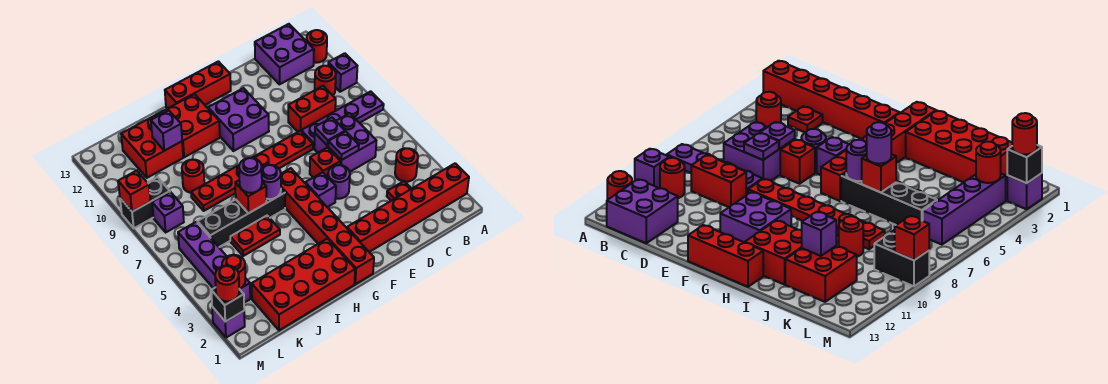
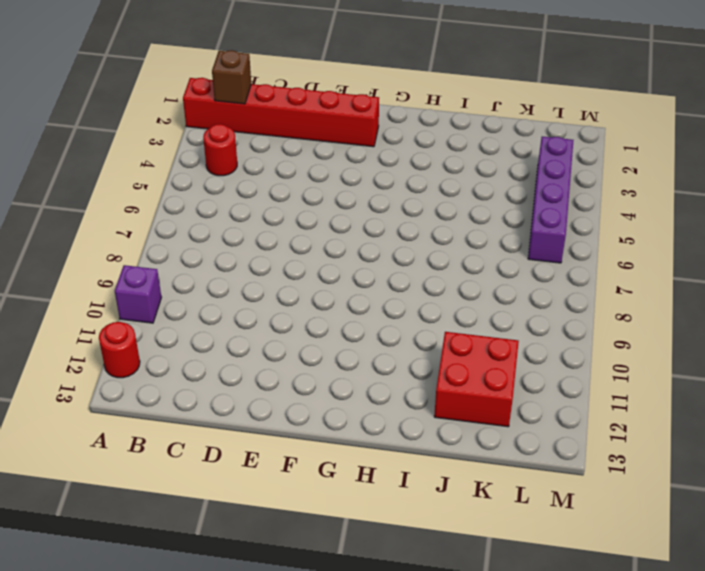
brown 1x1 brick [212,50,251,104] -> none
none -> purple 1x4 plate [301,91,384,149]
none -> red 1x1 round brick [315,66,336,95]
none -> purple 2x2 brick [255,24,314,84]
none -> red 1x1 plate [387,181,412,201]

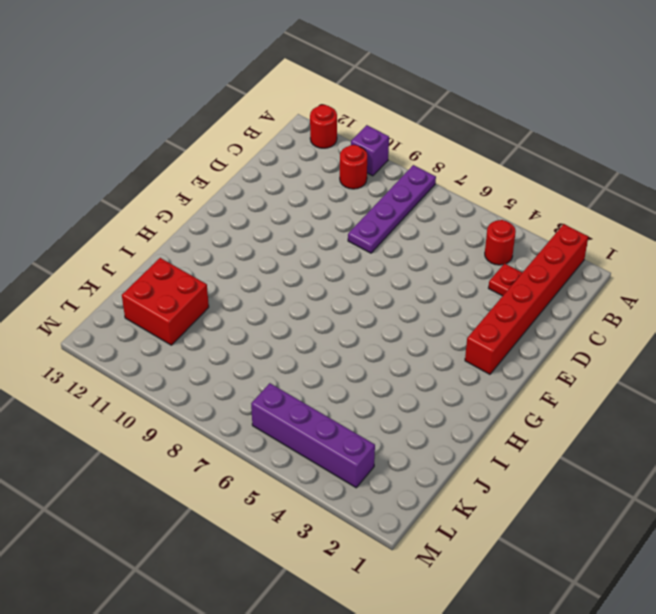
none -> purple 2x2 brick [255,24,314,84]
none -> purple 2x2 brick [314,113,376,172]
none -> red 1x2 brick [288,86,336,132]
none -> purple 1x1 round brick [328,165,350,199]

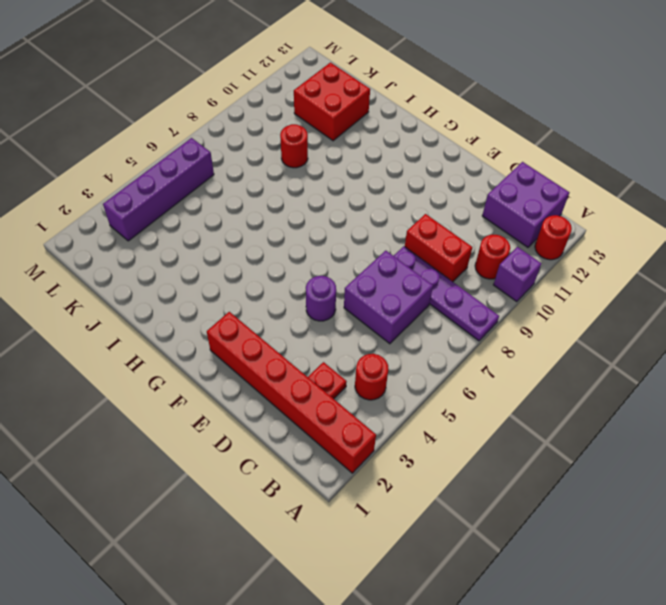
none -> red 1x1 brick [310,147,340,177]
none -> red 1x6 plate [191,131,313,211]
none -> purple 1x1 brick [305,172,336,207]
none -> purple 2x2 brick [208,88,269,151]

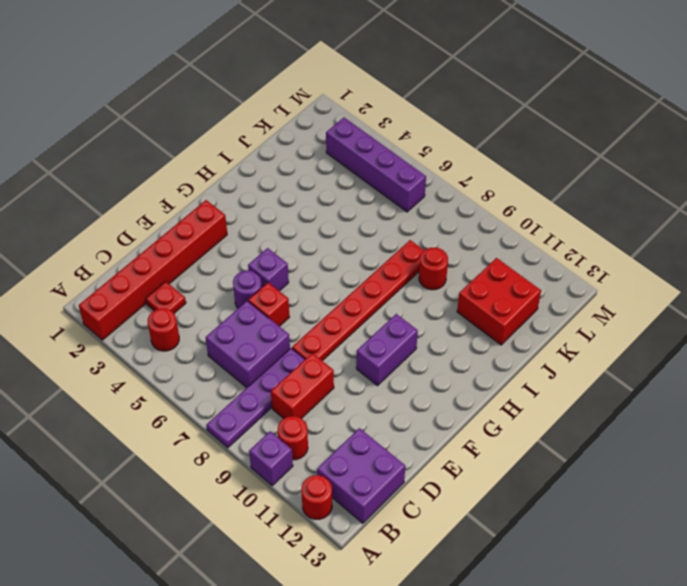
purple 1x2 brick [356,314,418,386] -> purple 2x2 brick [208,88,269,151]
none -> red 1x3 brick [165,61,231,109]
none -> red 1x6 brick [281,168,374,284]
none -> red 2x4 brick [252,239,355,330]
none -> black 1x4 brick [197,189,285,247]

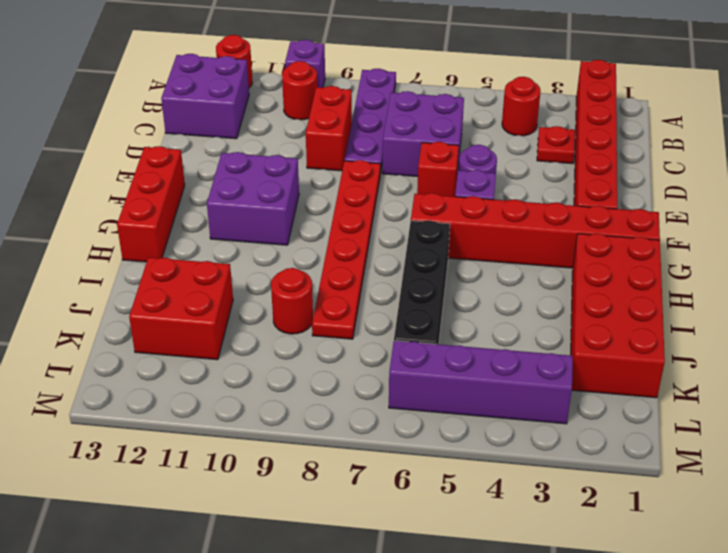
none -> red 2x2 brick [159,94,220,157]
none -> red 1x2 plate [230,216,280,256]
none -> purple 1x1 brick [152,192,184,232]
none -> black 1x2 brick [120,177,170,228]

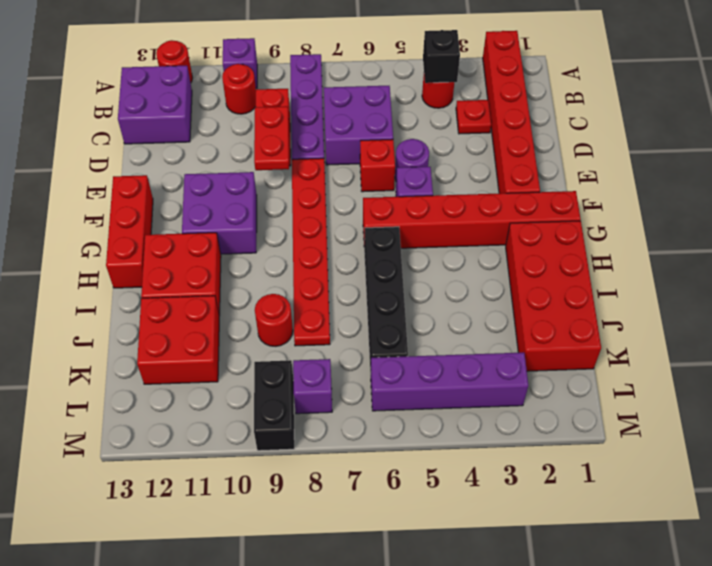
black 1x1 brick [423,30,460,83] -> black 1x1 brick moved to [211,287,244,322]
red 1x2 plate [254,106,289,170] -> red 1x2 plate moved to [230,216,280,256]
none -> purple 1x1 brick [212,307,245,338]
none -> purple 1x1 plate [328,131,359,160]
none -> purple 1x1 plate [315,118,345,146]
none -> purple 1x1 round brick [262,165,281,199]

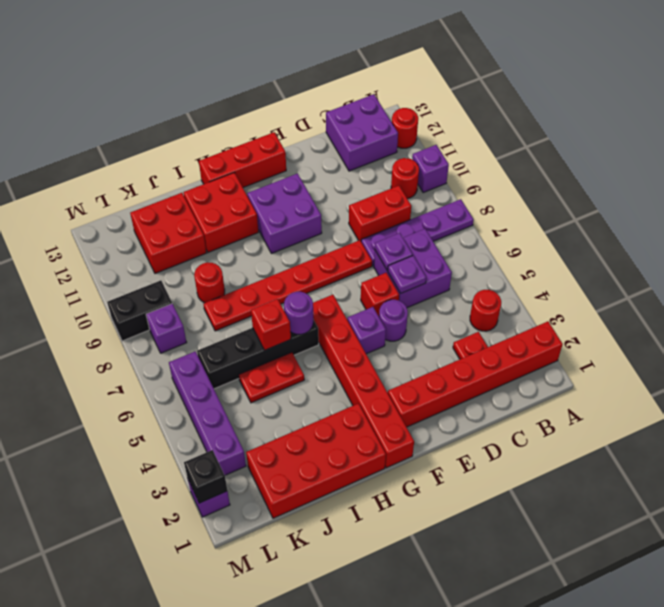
none -> purple 1x1 brick [151,111,182,151]
none -> red 1x1 round brick [222,255,245,289]
none -> red 1x1 brick [118,171,151,212]
none -> purple 1x1 round brick [239,158,262,193]

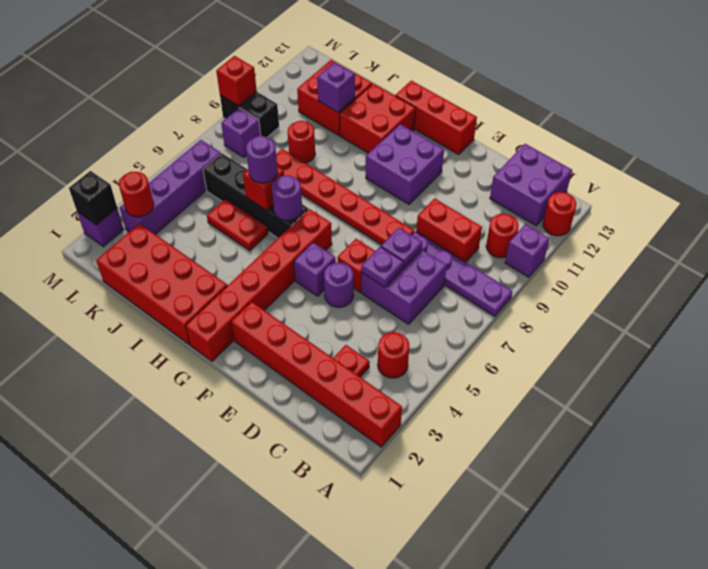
none -> red 1x1 round brick [215,265,239,301]

